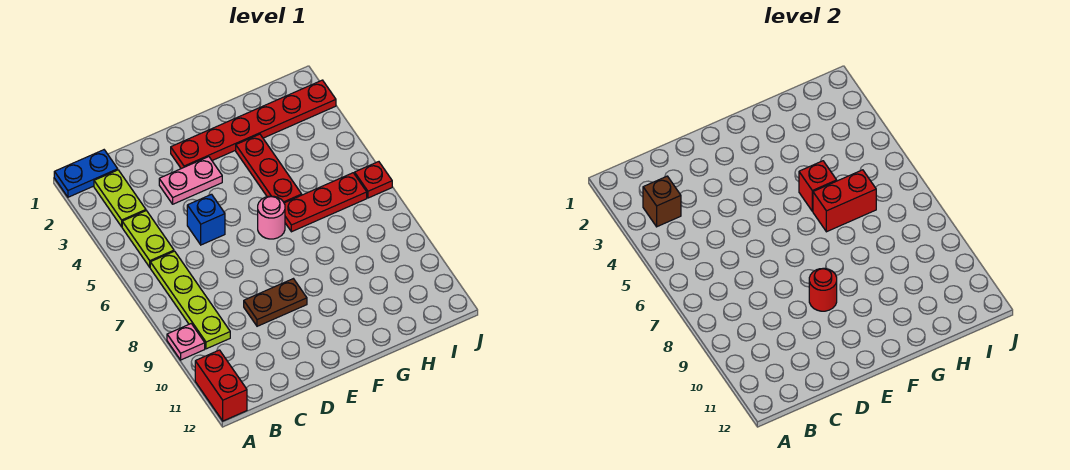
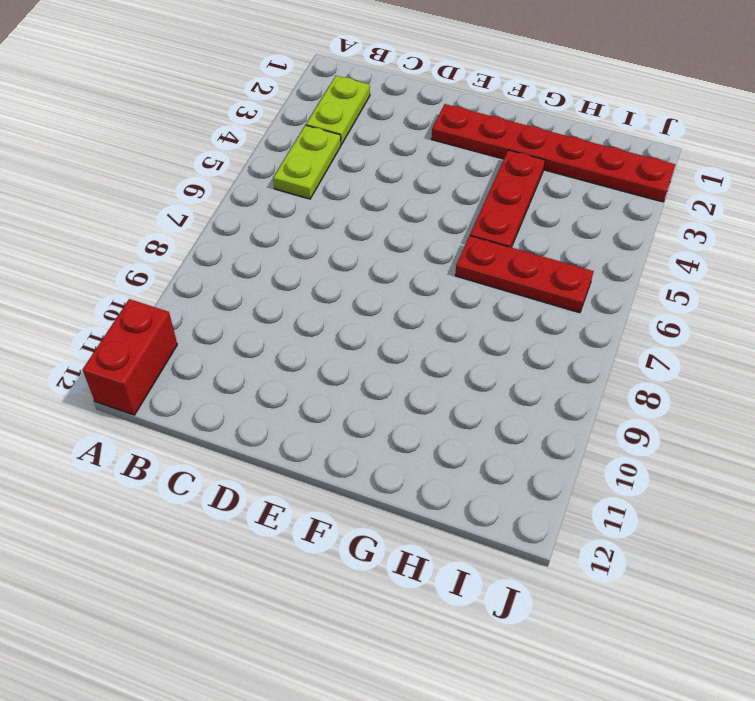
none -> blue 1x2 plate [54,150,118,197]
none -> pink 1x1 plate [167,324,205,360]
none -> lime 1x4 plate [150,251,230,349]

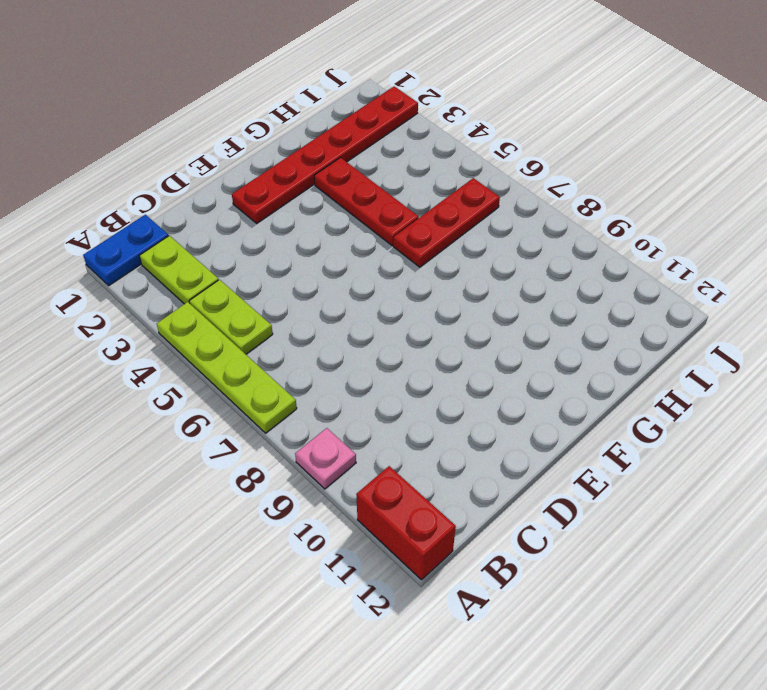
lime 1x4 plate [157,302,297,433] -> lime 1x4 plate moved to [150,251,230,349]
none -> pink 1x2 plate [159,157,222,204]
none -> blue 1x1 brick [187,194,225,245]
none -> brown 1x2 plate [244,279,307,326]

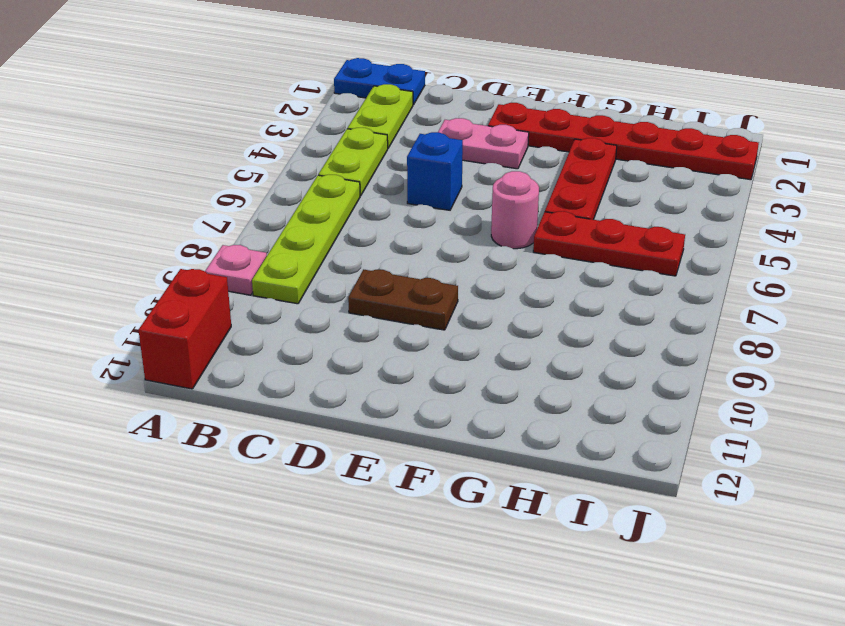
none -> red 1x1 plate [355,162,392,198]
none -> brown 1x1 brick [643,176,681,227]
none -> red 1x1 round brick [809,268,837,311]

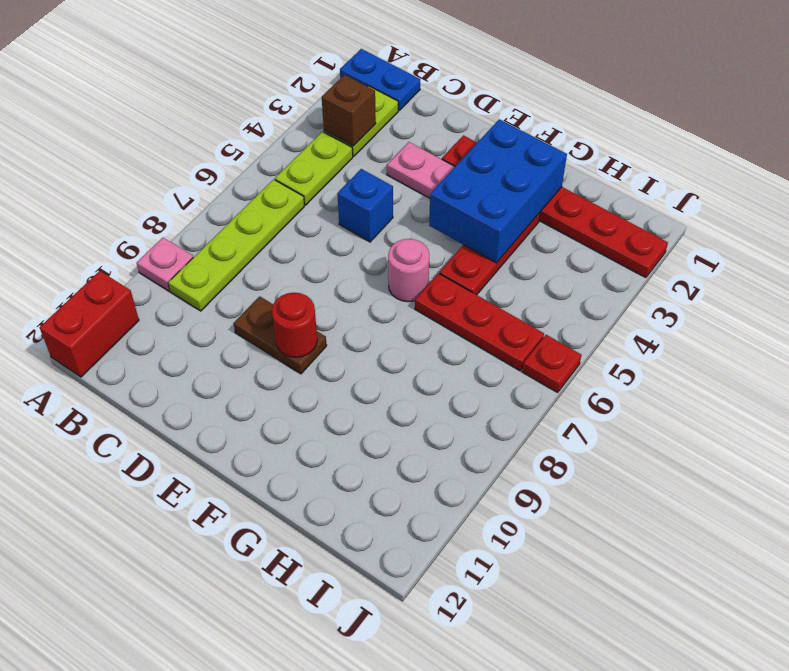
blue 2x3 brick [429,119,567,263] -> none
none -> red 1x1 brick [799,161,837,211]
none -> red 1x2 brick [813,170,876,232]

